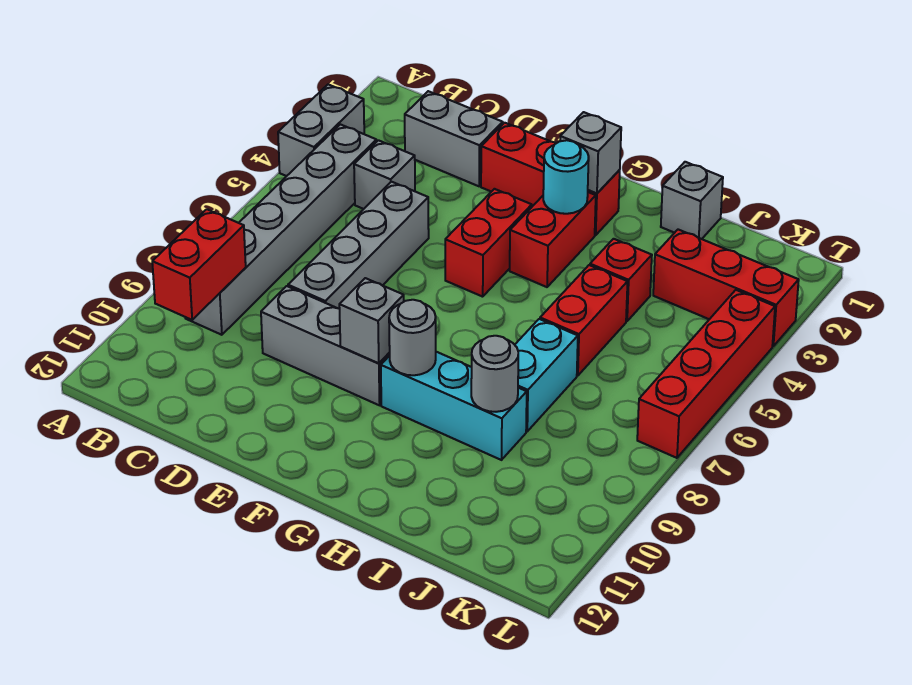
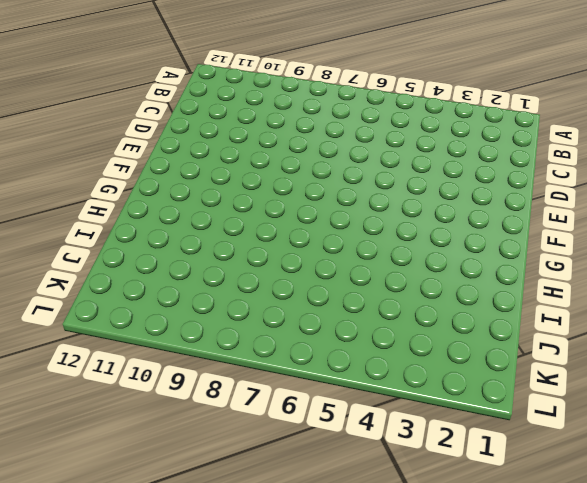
none -> grey 1x2 brick [278,84,364,176]
none -> grey 1x6 brick [185,124,376,335]
none -> grey 1x2 brick [405,91,503,186]

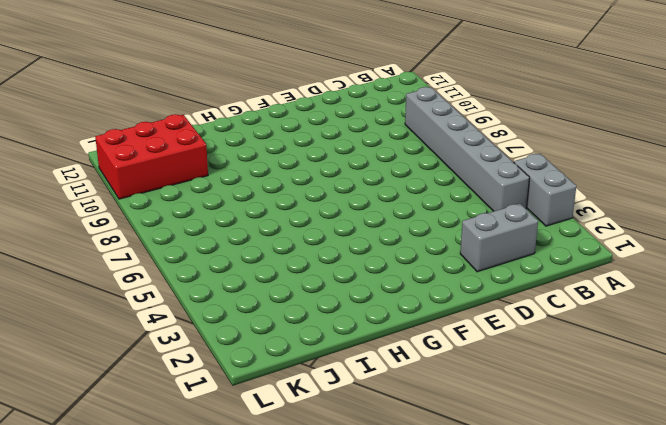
red 2x3 brick [95,114,208,199] -> none
none -> grey 1x1 brick [354,140,415,209]
none -> grey 1x4 brick [288,182,429,309]
none -> grey 1x3 brick [261,286,390,405]

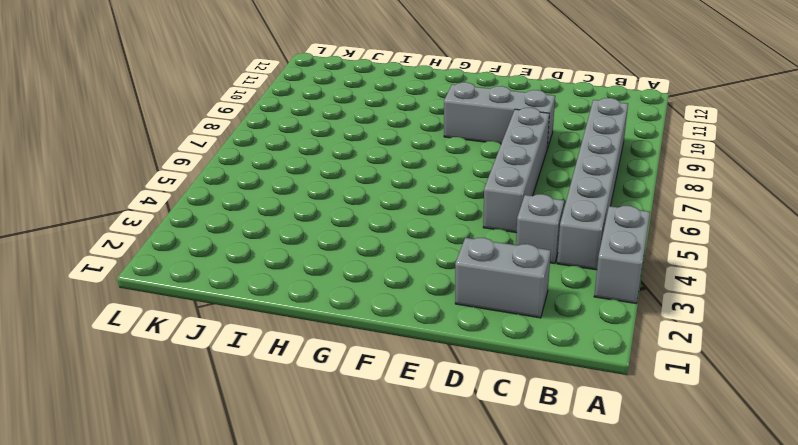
none -> red 1x3 brick [481,123,620,235]
none -> red 1x2 brick [445,189,532,297]
none -> red 1x2 brick [510,192,596,287]

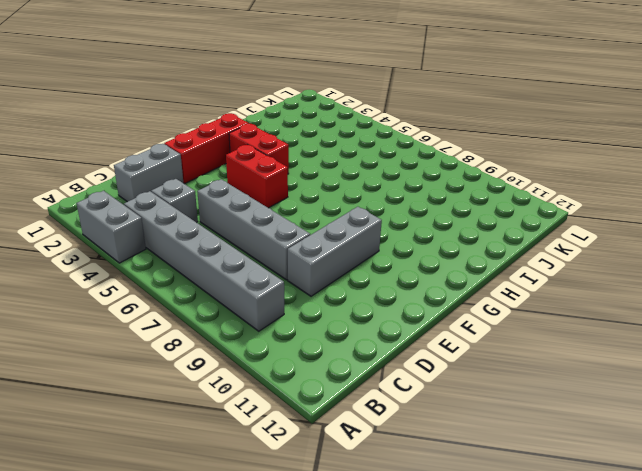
none -> cyan 1x3 brick [381,352,527,460]
none -> grey 1x1 brick [661,162,723,239]
none -> red 1x1 brick [590,239,652,321]

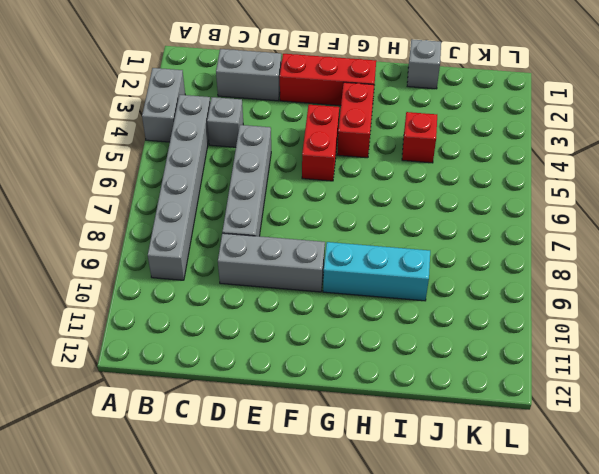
none -> red 1x2 brick [540,265,628,376]
none -> cyan 1x2 brick [515,319,578,431]
none -> red 1x3 brick [653,230,799,346]

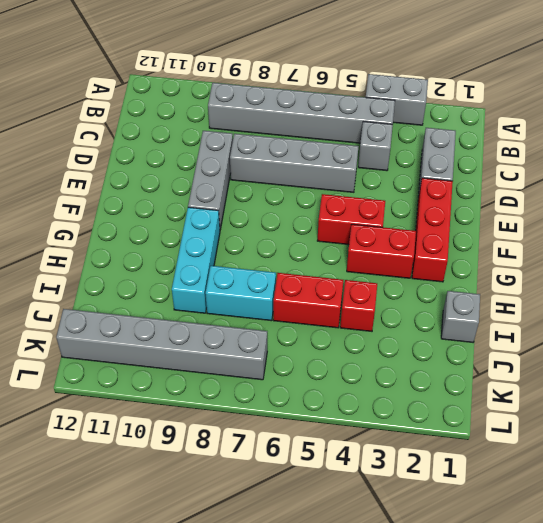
grey 1x6 brick [56,309,267,380] -> none
none -> red 1x3 brick [653,230,799,346]
none -> red 1x4 brick [637,290,775,458]
none -> red 1x2 brick [152,209,246,320]

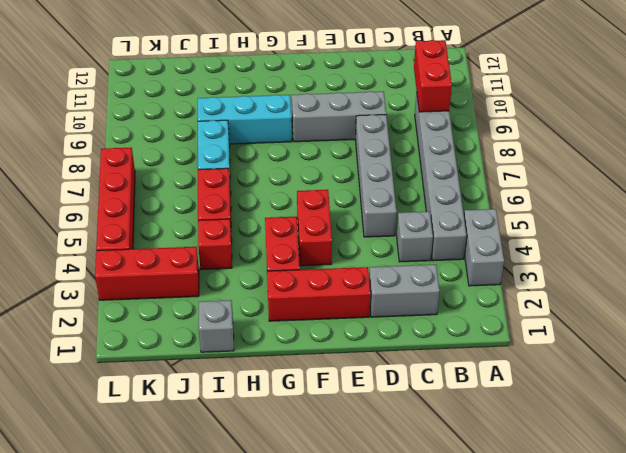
none -> grey 1x1 brick [339,278,404,363]
none -> grey 1x1 brick [560,112,621,194]
none -> cyan 1x1 round brick [543,140,589,214]

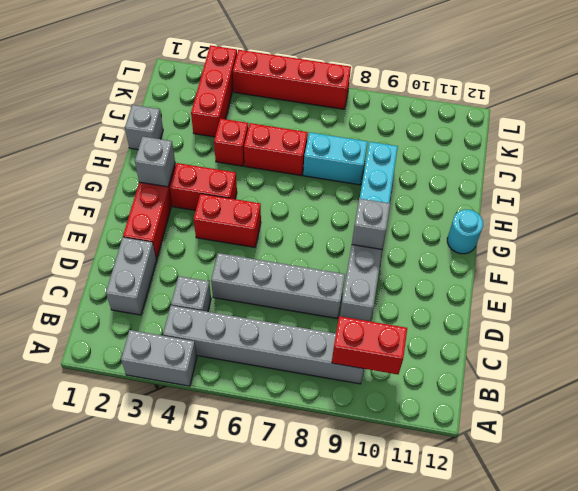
cyan 1x1 round brick [447,210,483,254] -> cyan 1x1 round brick moved to [543,140,589,214]
none -> grey 1x1 round brick [389,300,436,375]
none -> grey 1x1 round brick [471,336,518,412]

